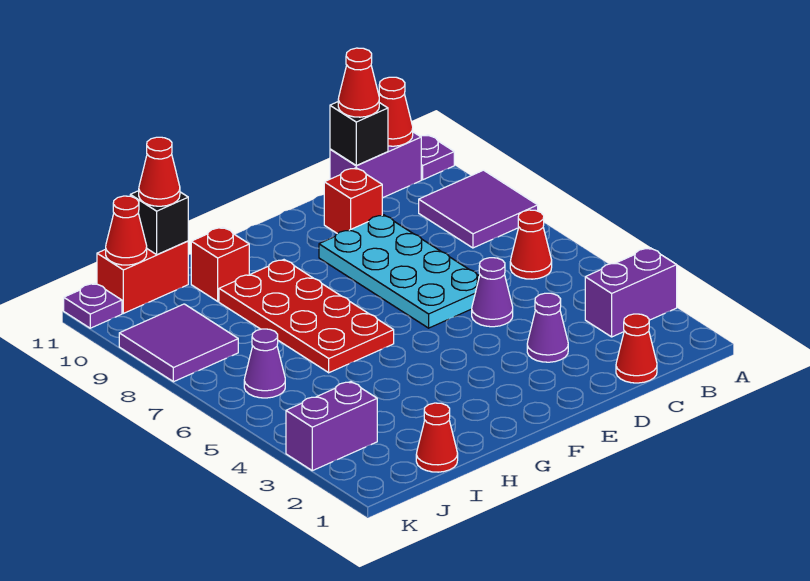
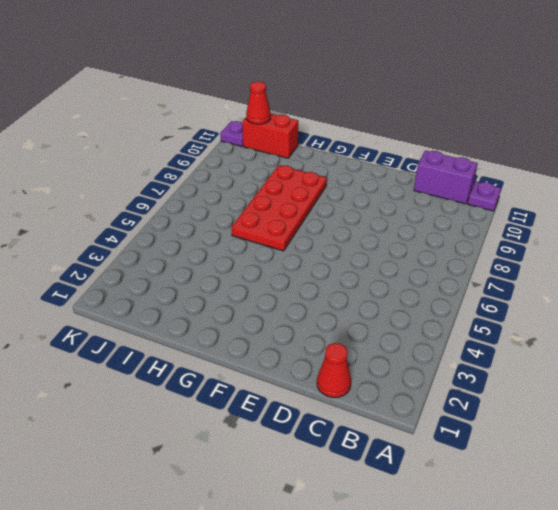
none -> purple 1x2 brick [585,248,677,337]
none -> purple 2x2 tile [419,170,538,248]
none -> red 1x1 cone [510,210,552,279]

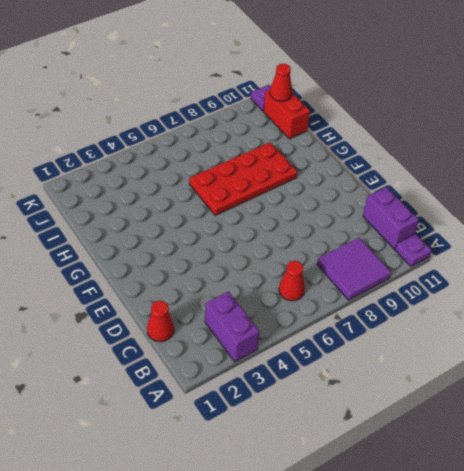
none -> purple 1x1 cone [527,293,568,362]
none -> purple 1x1 cone [472,258,513,327]
none -> cyan 2x4 plate [319,215,479,328]

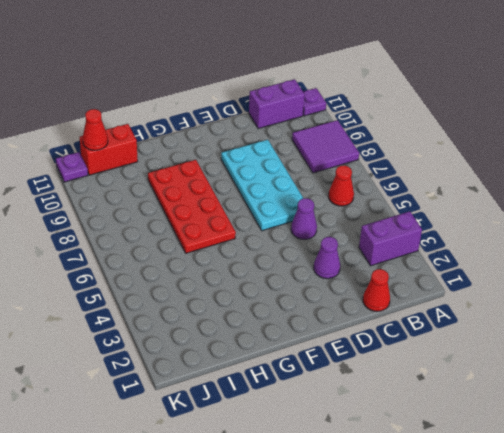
none -> red 1x1 brick [324,168,382,234]
none -> red 1x1 brick [191,227,249,301]
none -> red 1x1 cone [416,403,458,472]

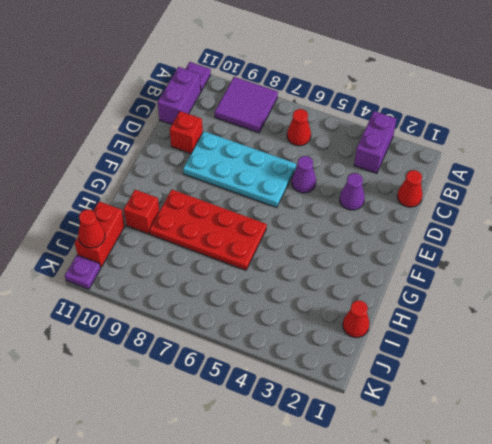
none -> purple 1x2 brick [286,382,377,471]
none -> purple 1x1 cone [244,329,285,398]
none -> purple 2x2 tile [119,304,238,382]

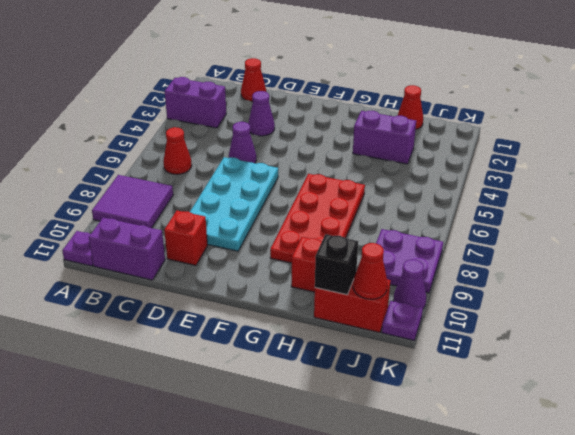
purple 1x2 brick [353,111,416,164] -> purple 1x2 brick moved to [286,382,377,471]
purple 2x2 plate [376,229,443,293] -> purple 2x2 tile [119,304,238,382]
purple 1x1 cone [393,260,426,309] -> purple 1x1 cone moved to [244,329,285,398]
none -> red 1x1 cone [379,77,413,146]
none -> black 1x1 brick [330,102,388,165]
none -> red 1x1 cone [338,48,379,117]

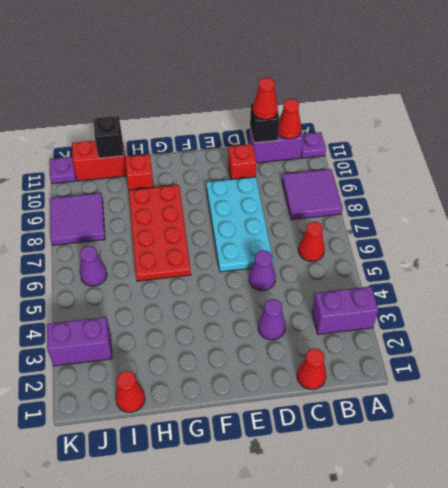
none -> red 1x1 cone [106,196,147,265]
none -> red 1x1 cone [139,137,180,206]

